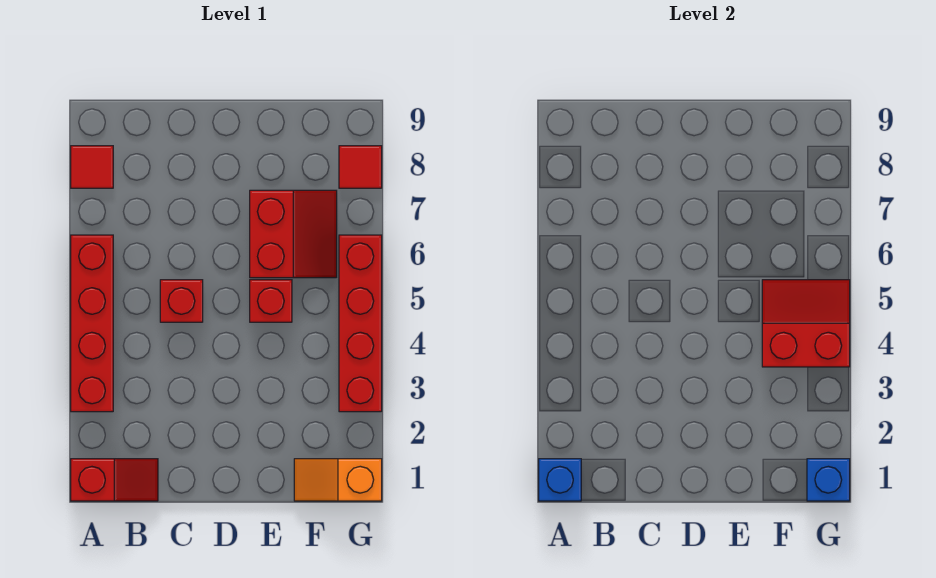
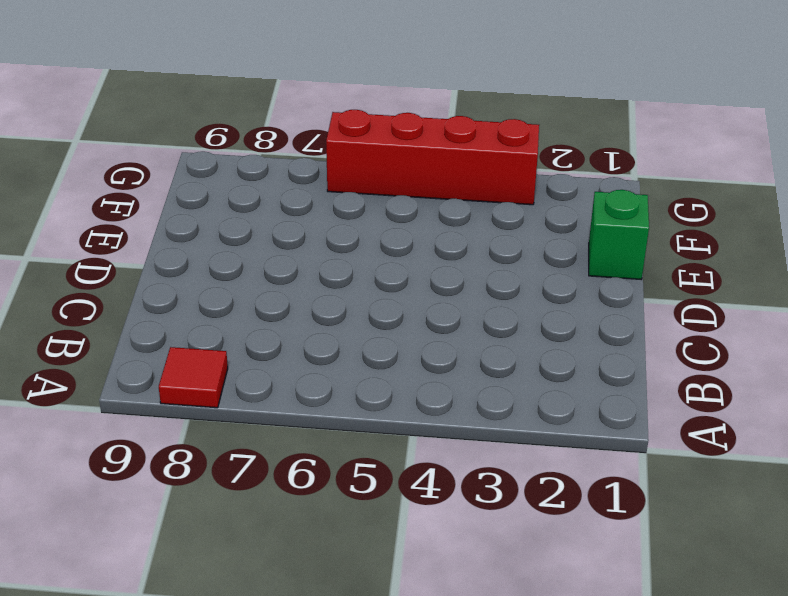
green 1x1 brick [589,190,649,279] -> none
none -> red 1x2 slope [71,459,158,501]
none -> red 1x4 brick [71,235,113,412]
none -> red 1x1 brick [160,280,203,322]

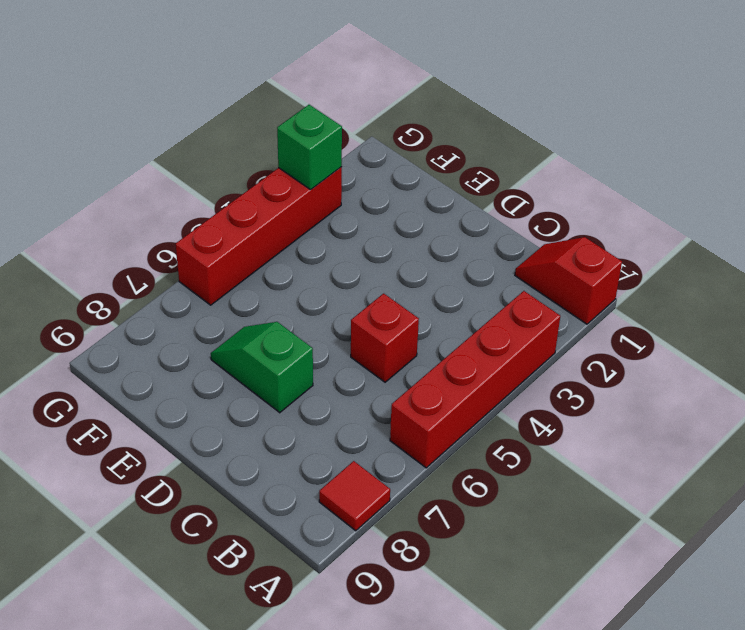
green 1x2 slope [211,322,313,413] -> red 2x2 slope [250,190,337,278]
green 1x1 brick [277,105,342,190] -> none
none -> red 1x1 brick [250,280,292,322]
none -> orange 1x2 slope [294,459,382,501]
none -> red 1x1 tile [339,146,382,188]

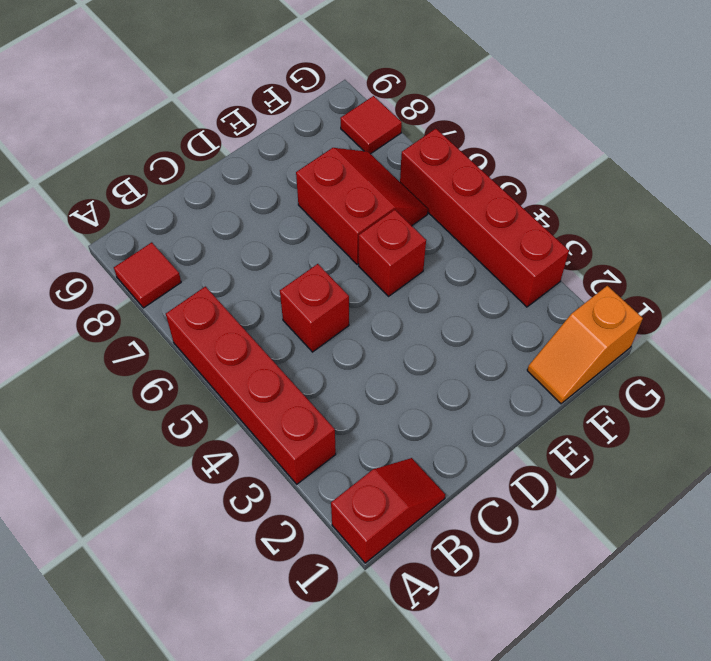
none -> blue 1x1 brick [539,459,581,501]
none -> red 2x2 slope [762,280,850,367]
none -> blue 1x1 brick [807,459,850,501]

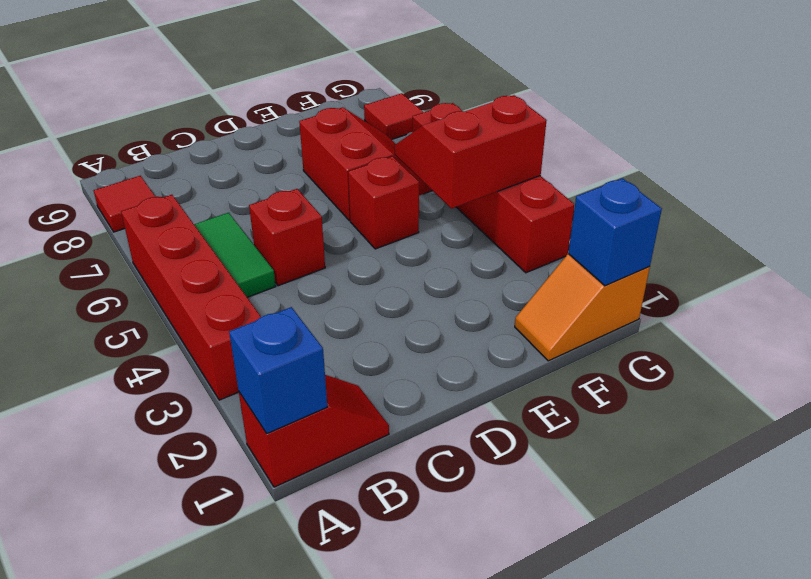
green 1x2 tile [194,213,276,297] -> none

